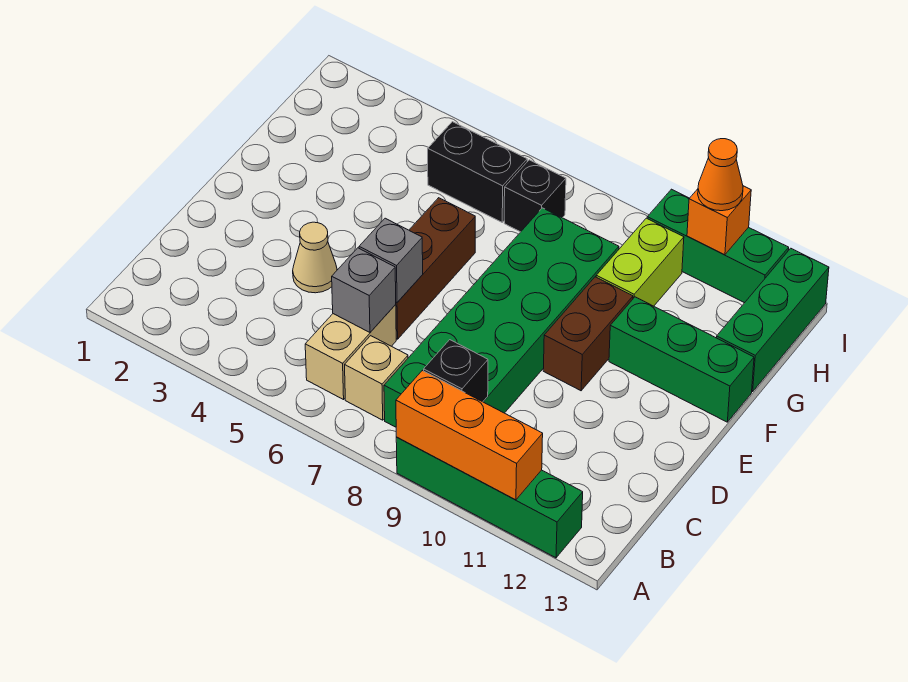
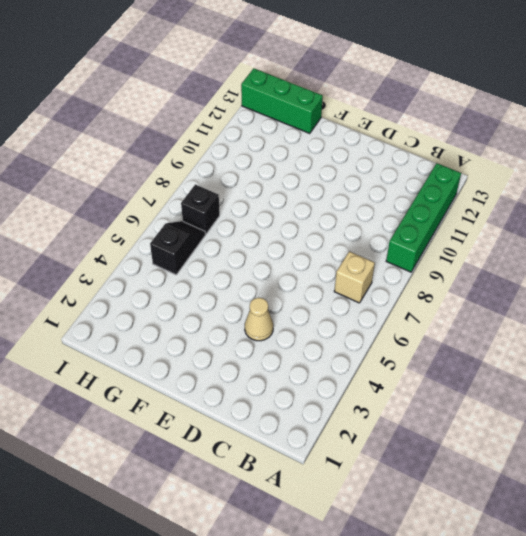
black 1x2 slope [150,221,205,275] -> black 1x2 brick [428,122,527,222]
none -> tan 1x2 brick [305,305,396,400]
none -> green 2x6 brick [384,208,619,427]
none -> brown 1x3 brick [396,198,475,339]

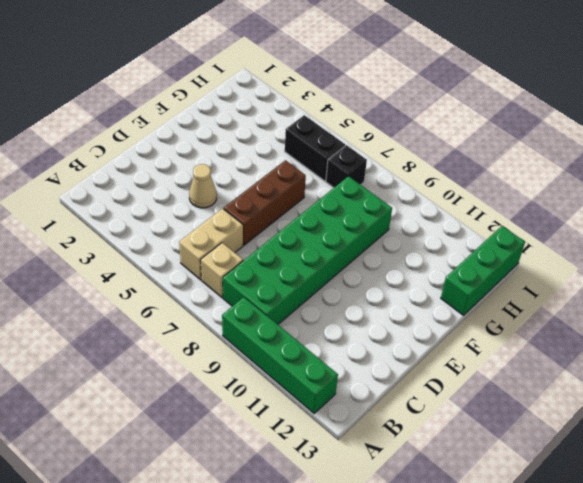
none -> brown 1x2 brick [543,277,633,391]
none -> green 1x3 brick [609,297,754,422]
none -> lime 1x2 brick [596,218,684,306]

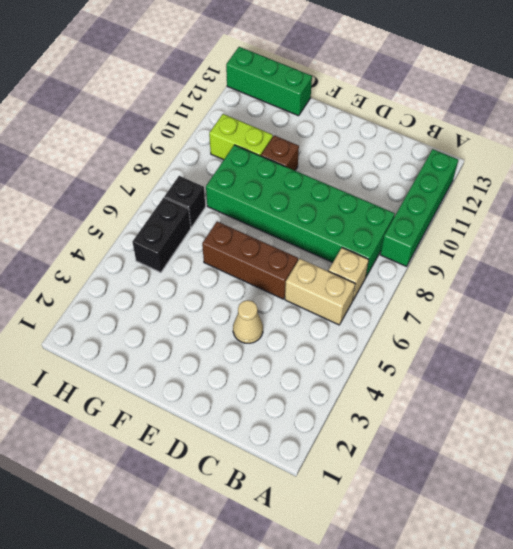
brown 1x1 brick [261,135,299,170] -> brown 1x2 brick [543,277,633,391]
none -> green 1x3 brick [609,297,754,422]
none -> green 1x3 brick [647,189,789,303]
none -> orange 1x3 brick [396,370,543,500]

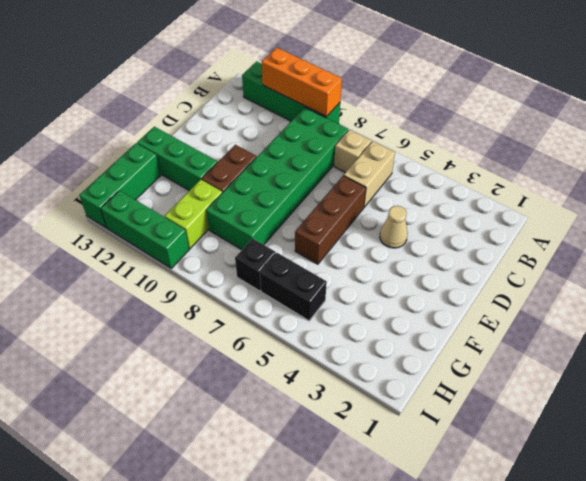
none -> black 1x1 brick [424,340,488,402]
none -> grey 1x1 brick [332,248,396,332]
none -> grey 1x1 brick [359,218,423,303]

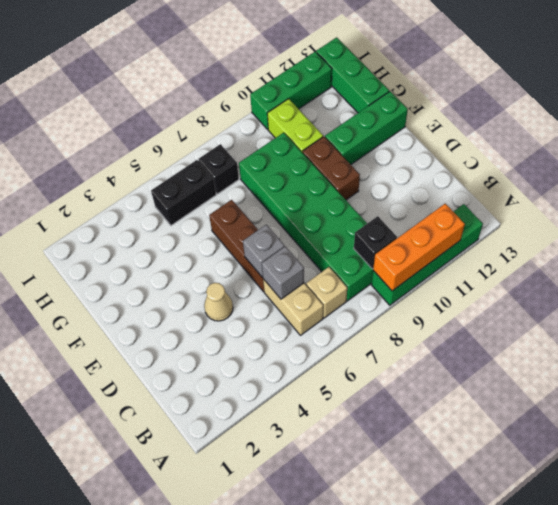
none -> orange 1x1 brick [687,186,751,255]
none -> orange 1x1 cone [698,139,743,211]

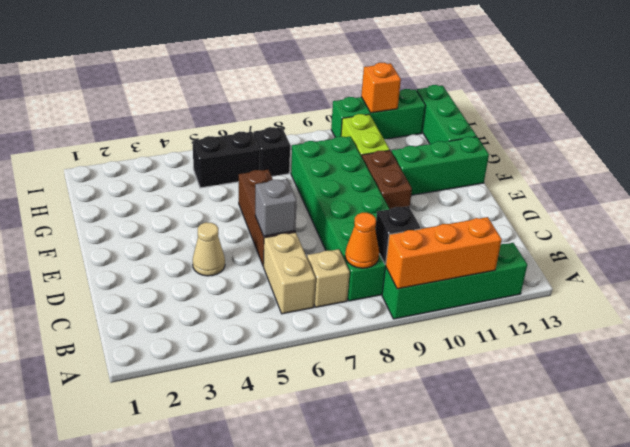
orange 1x1 cone [345,213,379,268] -> orange 1x1 cone moved to [698,139,743,211]
none -> grey 1x1 brick [332,248,396,332]

